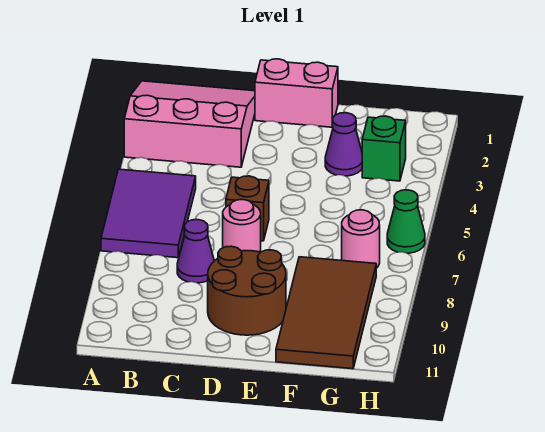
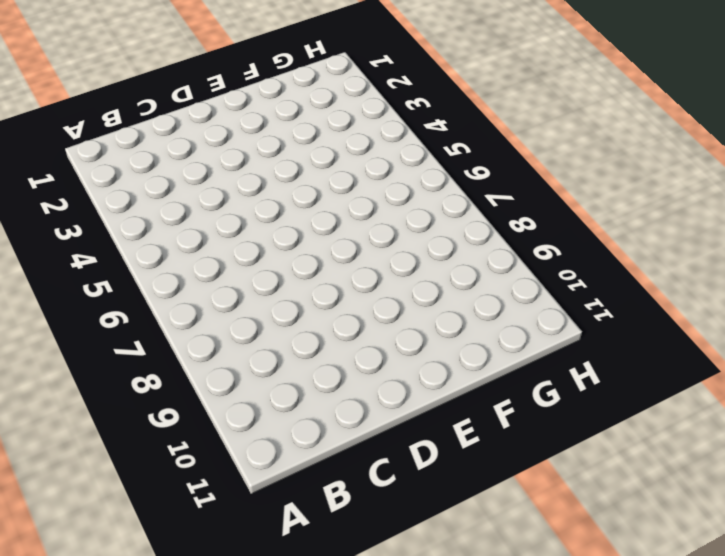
none -> pink 3x3 slope [124,81,255,167]
none -> purple 2x3 tile [101,169,196,258]
none -> purple 1x1 cone [177,220,214,283]

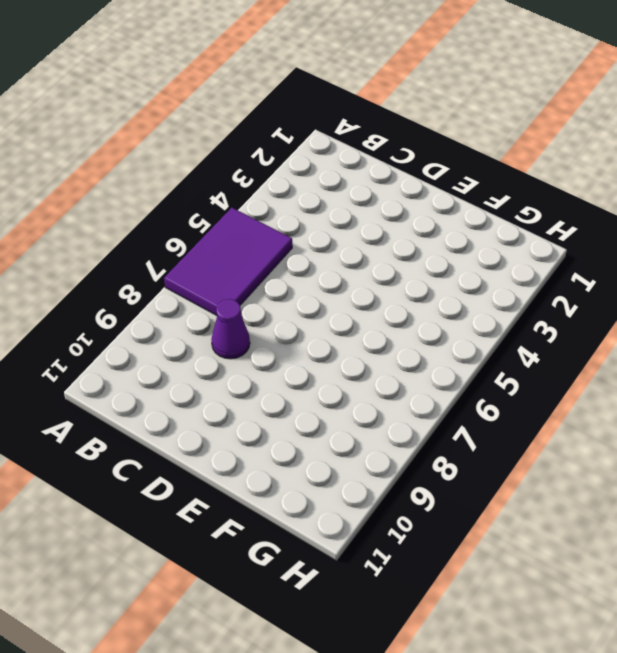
none -> pink 3x3 slope [124,81,255,167]
none -> pink 1x2 brick [255,59,338,127]
none -> brown 1x1 brick [226,176,269,241]

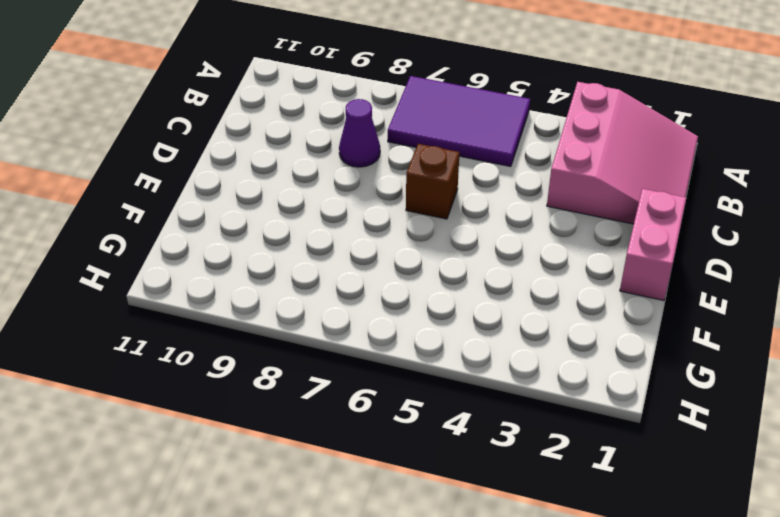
none -> pink 1x1 round brick [223,200,261,252]
none -> brown 2x2 round brick [208,246,286,335]
none -> purple 1x1 cone [325,113,362,176]

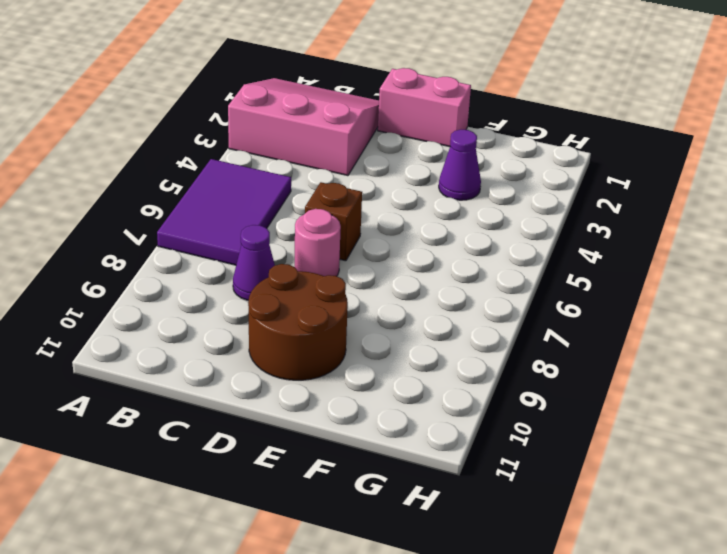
none -> brown 2x4 tile [276,257,376,369]
none -> green 1x1 brick [362,116,406,181]
none -> pink 1x1 round brick [342,210,380,268]

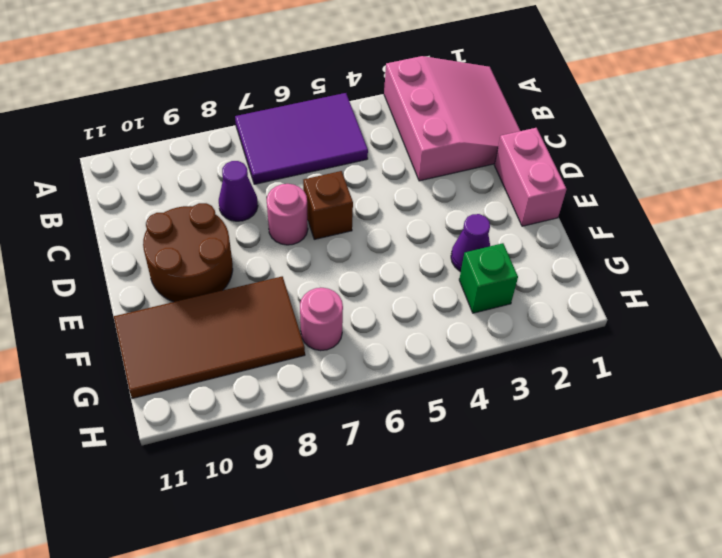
none -> green 1x1 cone [387,190,425,253]

